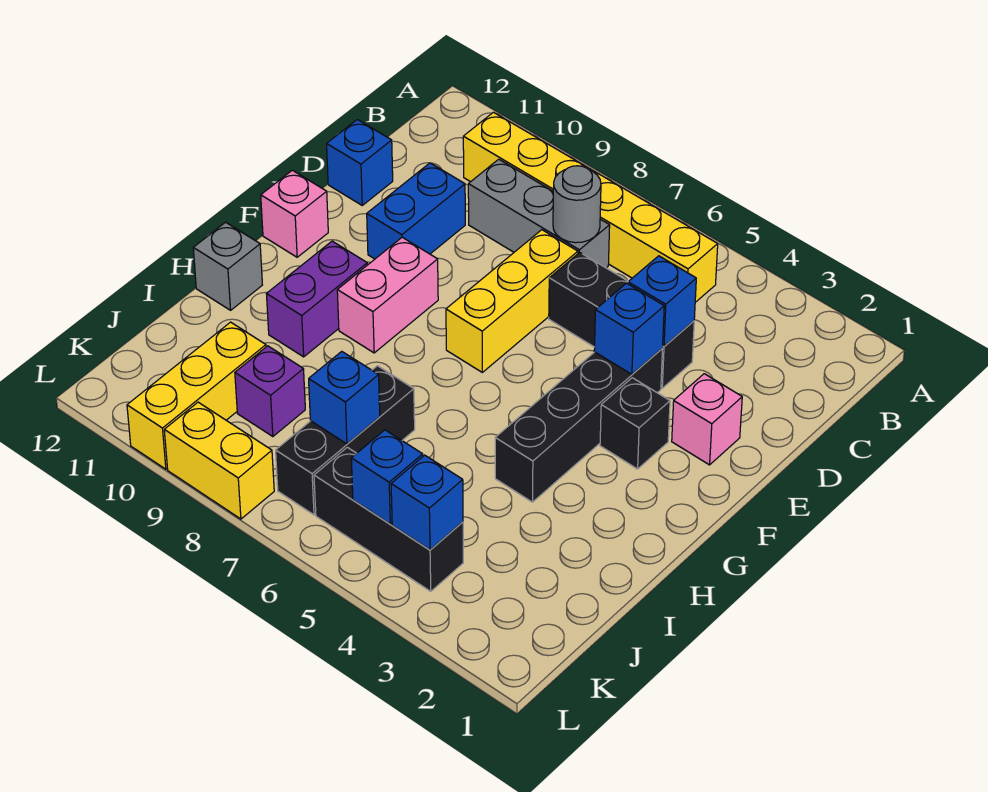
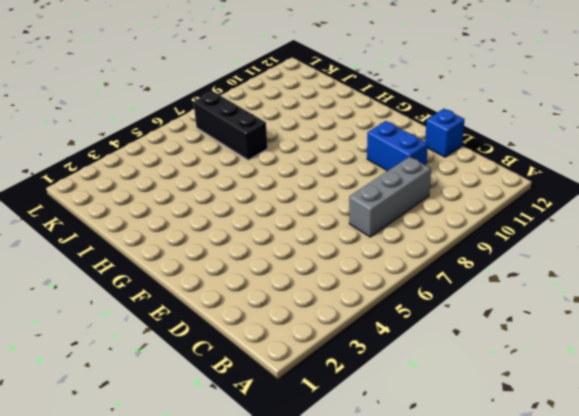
none -> yellow 1x6 brick [463,112,718,302]
none -> black 1x3 brick [549,252,694,388]
none -> yellow 1x3 brick [446,230,578,372]

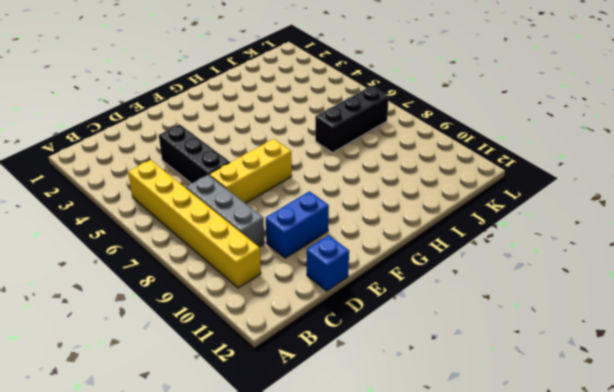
none -> pink 1x1 brick [672,374,742,465]
none -> black 1x4 brick [495,349,662,502]
none -> black 1x1 brick [600,378,670,469]

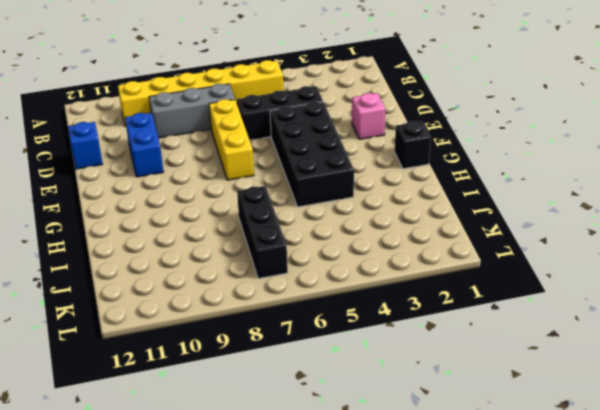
black 2x4 brick [270,102,354,207] -> black 1x4 brick [495,349,662,502]
black 1x1 brick [395,121,431,169] -> black 1x1 brick moved to [600,378,670,469]
none -> pink 1x2 brick [337,237,438,353]
none -> pink 1x1 brick [261,170,328,257]
none -> purple 1x2 brick [267,241,367,357]

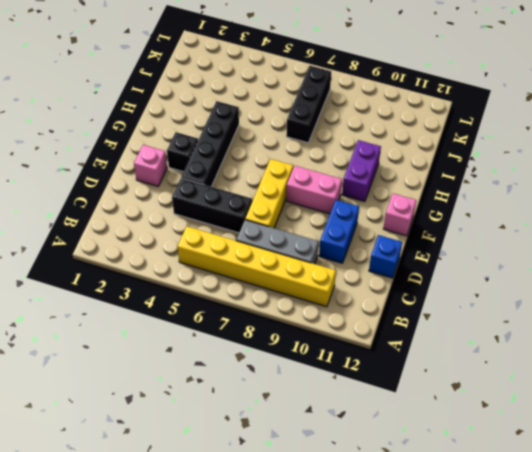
pink 1x2 brick [286,166,342,214] -> pink 1x2 brick turned to [337,237,438,353]
none -> grey 1x1 brick [193,222,262,310]
none -> purple 1x1 brick [235,346,305,437]
none -> yellow 1x3 brick [127,322,266,469]

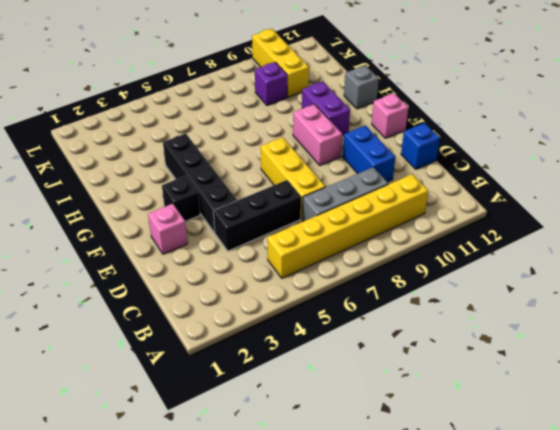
none -> black 1x3 brick [276,366,415,515]
none -> black 1x3 brick [314,447,463,591]
none -> yellow 1x2 brick [164,402,274,519]

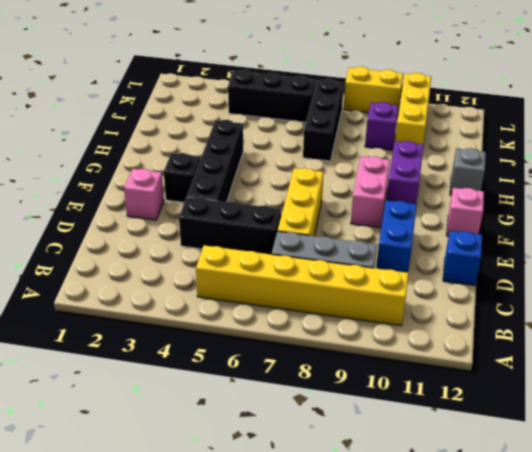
none -> grey 1x1 round brick [553,166,601,243]
none -> blue 1x1 brick [628,256,696,346]
none -> blue 1x1 brick [594,283,664,374]

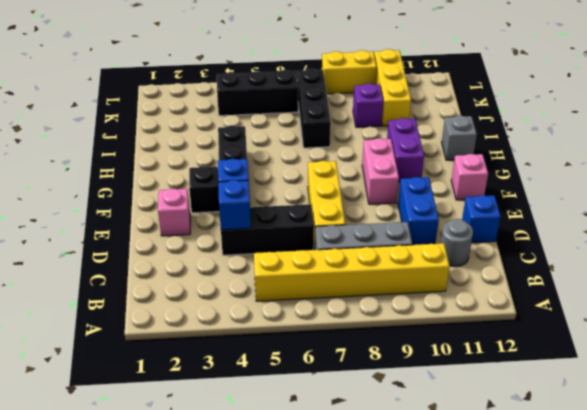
grey 1x1 round brick [441,219,473,267] -> grey 1x1 round brick moved to [553,166,601,243]
none -> blue 1x1 brick [309,351,380,444]
none -> blue 1x1 brick [391,455,463,550]
none -> blue 1x1 brick [351,430,423,524]

